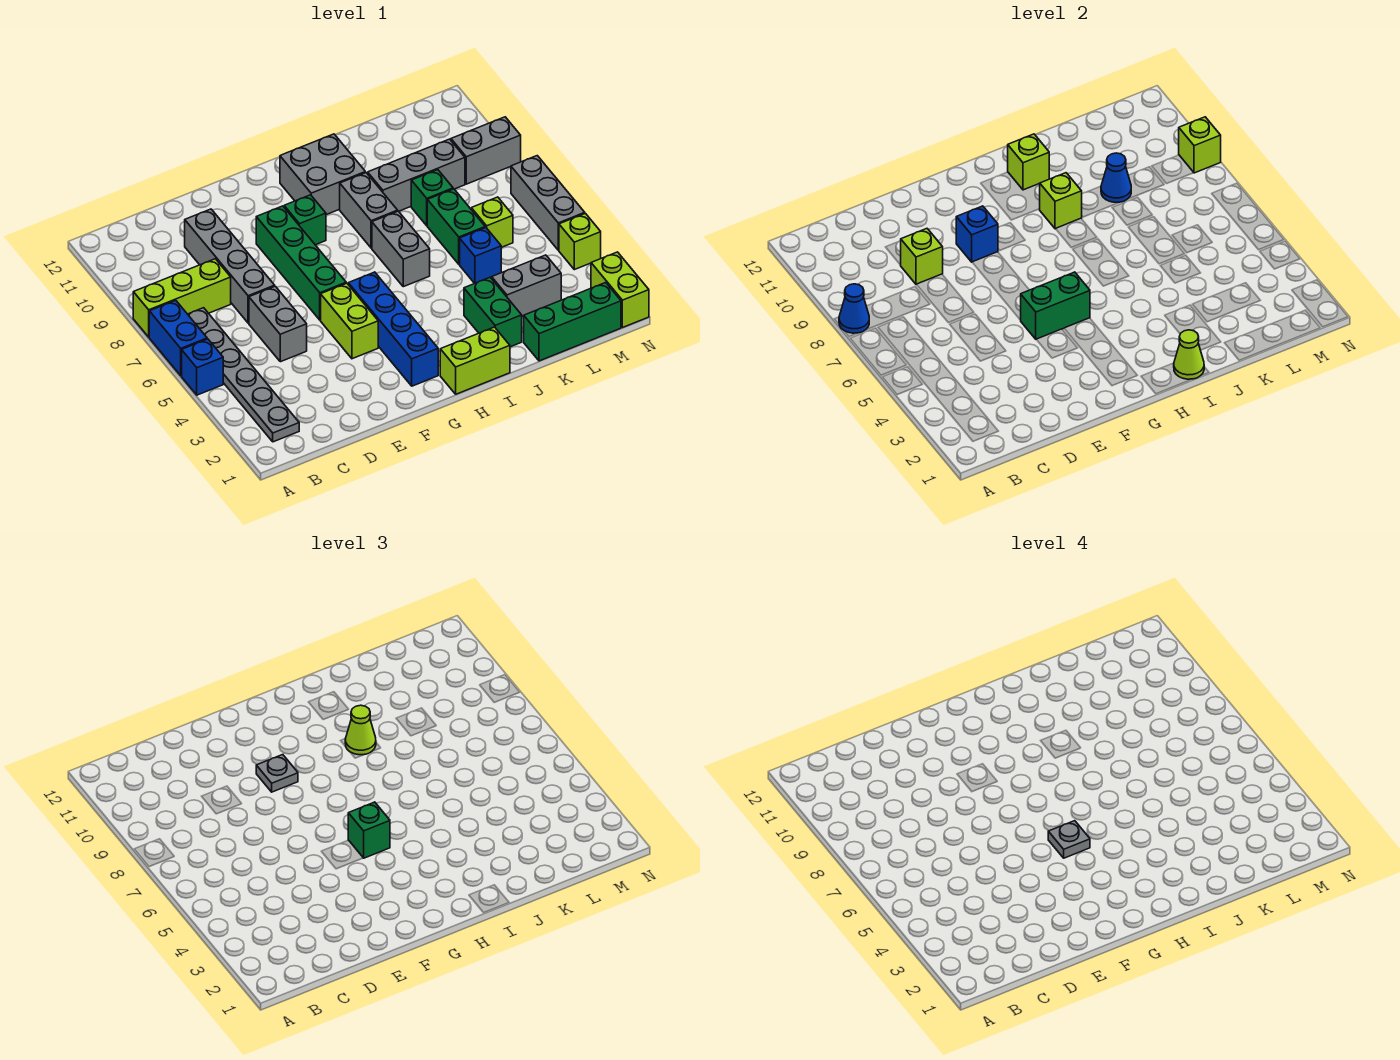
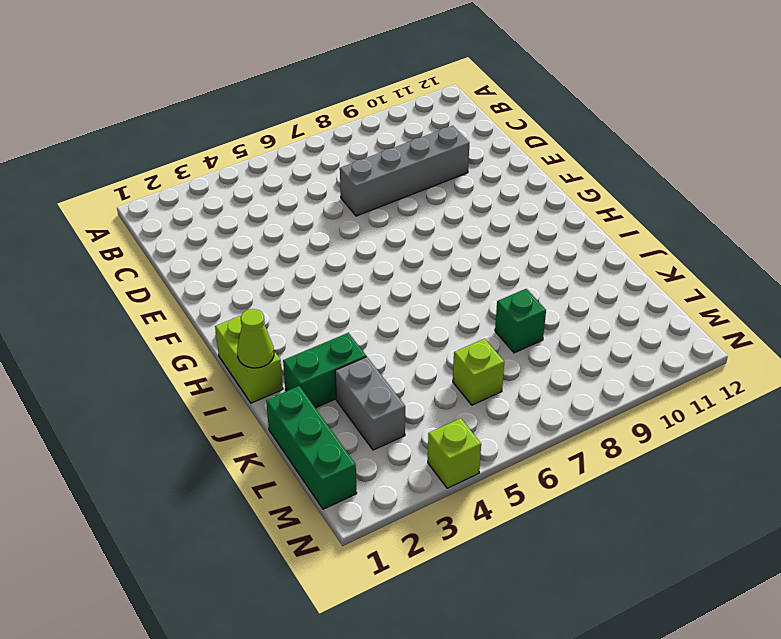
none -> blue 1x1 brick [182,339,223,395]
none -> blue 1x2 brick [149,300,207,376]
none -> lime 1x3 brick [133,259,231,337]
none -> grey 1x6 plate [188,308,299,442]

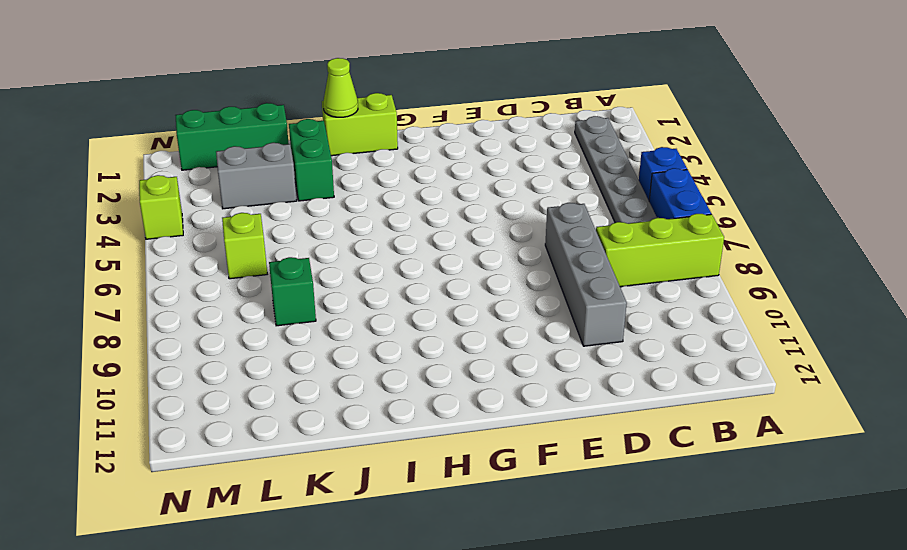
none -> grey 1x2 brick [249,286,307,362]
none -> lime 1x2 brick [321,283,378,359]
none -> green 1x4 brick [256,206,346,320]
none -> blue 1x4 brick [348,272,438,386]

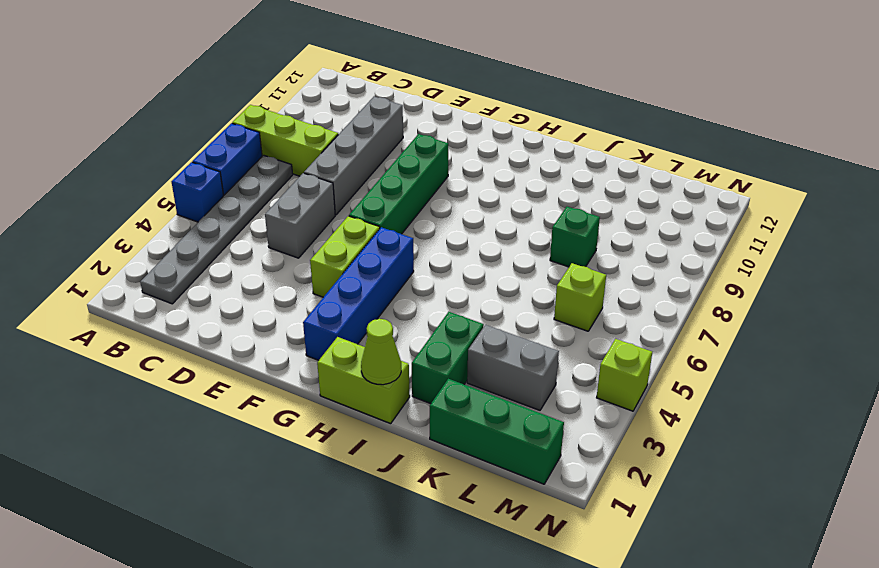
none -> green 1x1 brick [284,195,326,245]
none -> grey 2x2 brick [280,134,365,215]
none -> grey 1x2 brick [372,211,430,287]
none -> grey 1x2 brick [340,173,398,248]

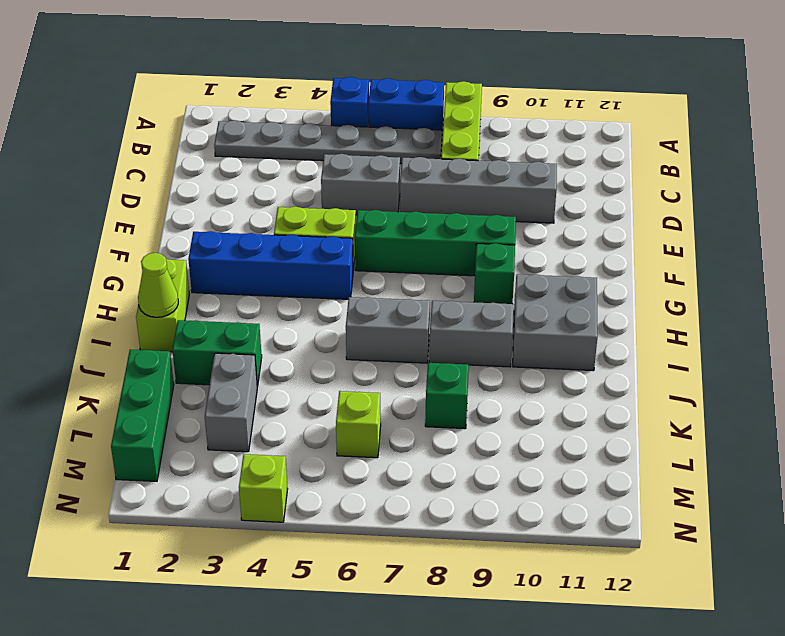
none -> grey 1x3 brick [368,139,465,211]
none -> blue 1x1 brick [460,228,501,283]
none -> green 1x2 brick [427,189,485,264]
none -> grey 1x2 brick [451,117,521,184]

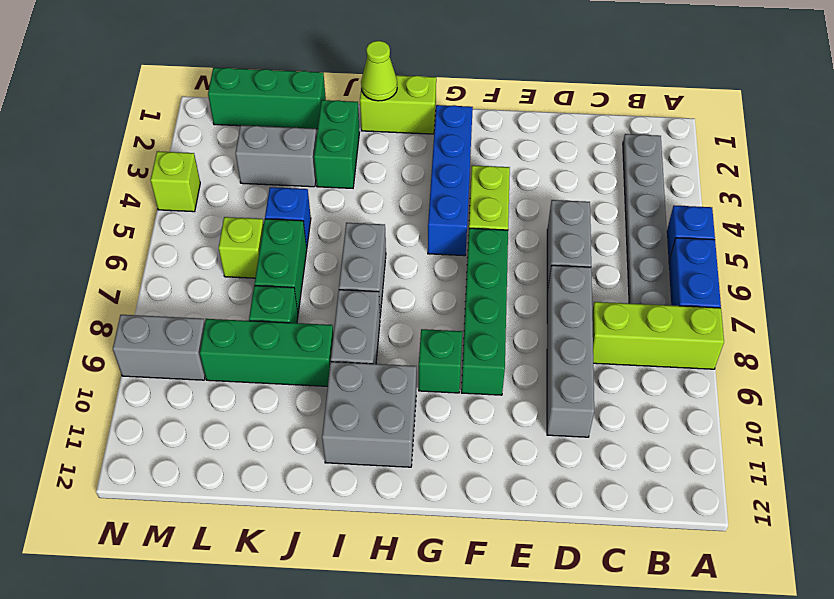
green 1x3 brick [200,319,334,386] -> grey 1x3 brick [368,139,465,211]
none -> lime 1x2 brick [591,252,649,328]
none -> grey 1x3 brick [511,156,585,250]
none -> blue 1x1 cone [839,284,869,333]
none -> lime 1x1 brick [901,229,943,284]

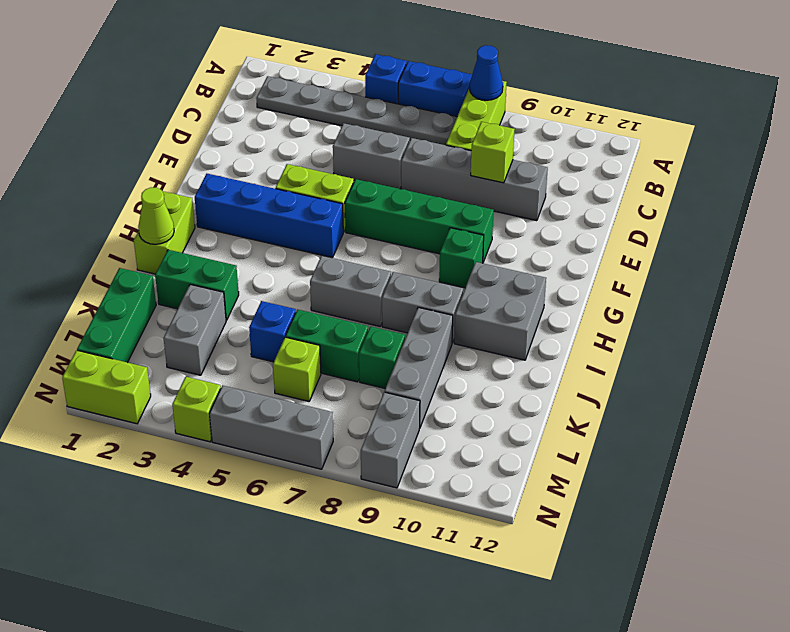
none -> green 1x2 brick [1020,272,1090,339]
none -> blue 1x1 brick [956,206,998,262]
none -> lime 1x1 brick [1040,173,1082,229]
none -> lime 1x1 brick [1008,134,1049,190]

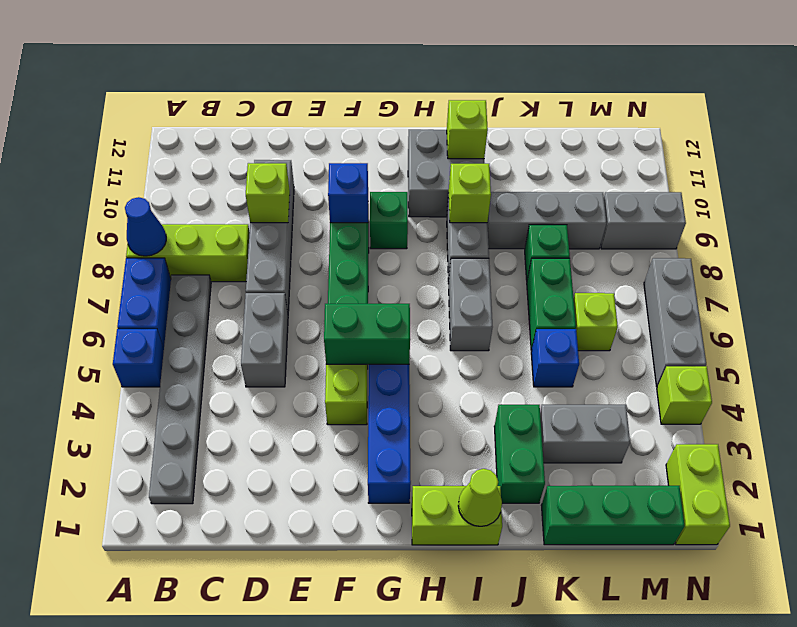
none -> blue 1x1 cone [1101,153,1131,202]
none -> lime 1x1 brick [1179,117,1221,173]
none -> grey 1x1 plate [256,755,298,792]
none -> green 1x1 brick [348,802,390,858]

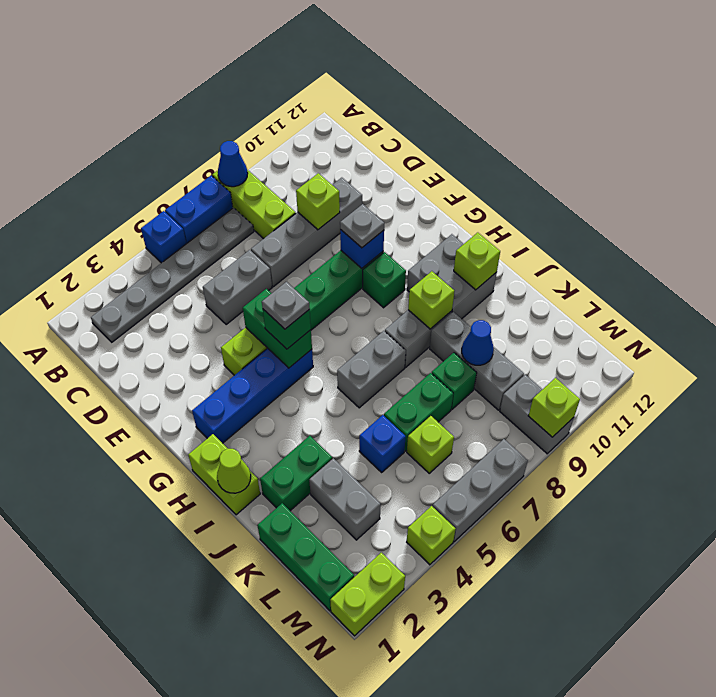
none -> lime 1x1 cone [345,705,376,755]

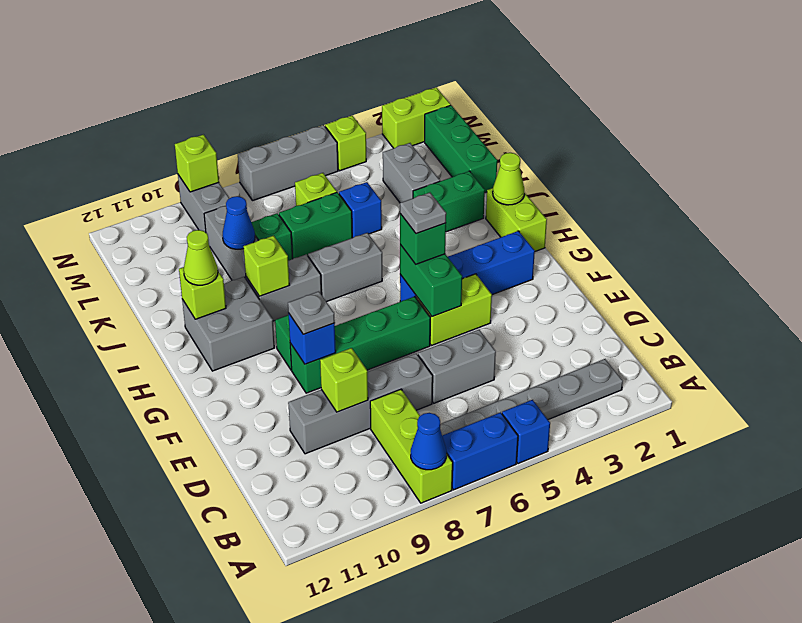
lime 1x1 cone [184,230,218,285] -> lime 1x1 cone moved to [345,705,376,755]

